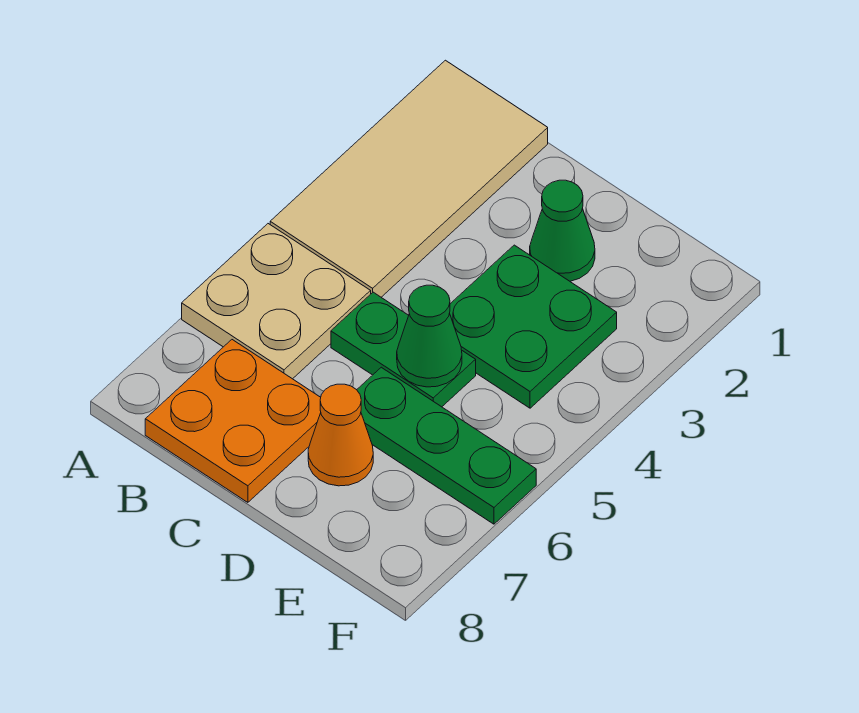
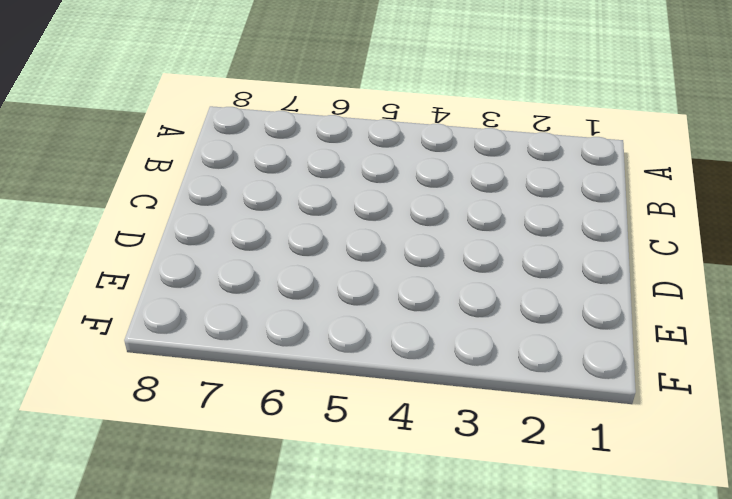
none -> tan 2x4 tile [270,60,548,297]
none -> tan 2x2 plate [182,224,371,379]

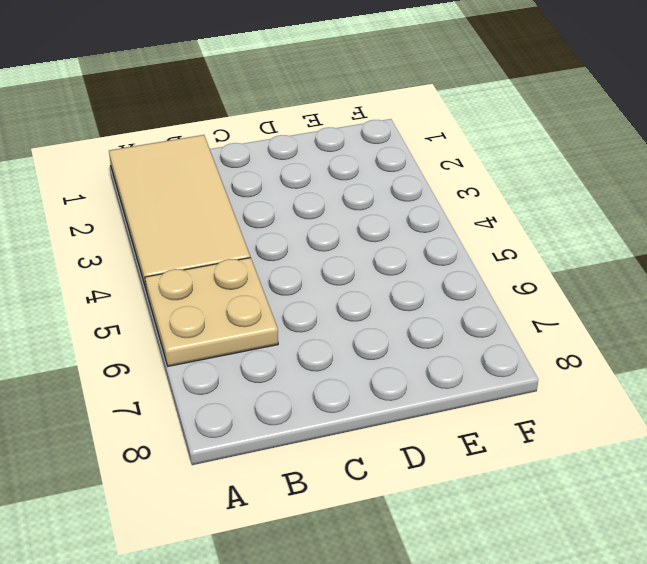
none -> orange 2x2 plate [145,340,321,502]
none -> green 1x2 plate [331,292,476,407]

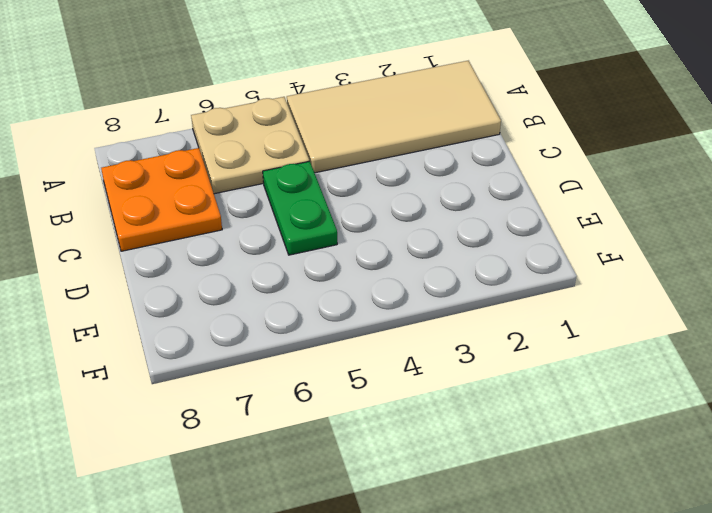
none -> green 1x1 cone [530,180,595,281]
none -> green 2x2 plate [450,245,617,408]

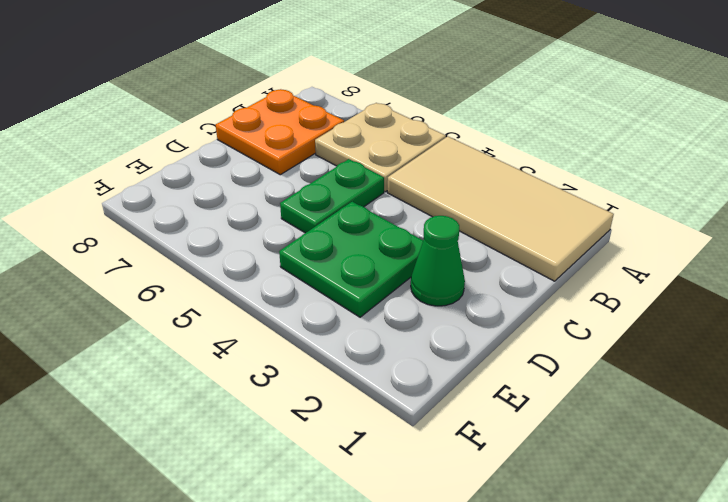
none -> green 1x3 plate [357,367,536,524]
none -> orange 1x1 cone [308,384,373,486]

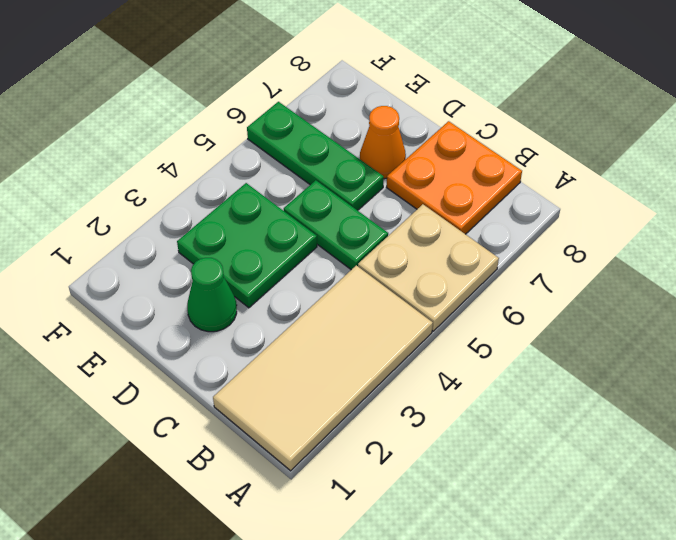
none -> green 1x1 cone [397,285,462,387]

